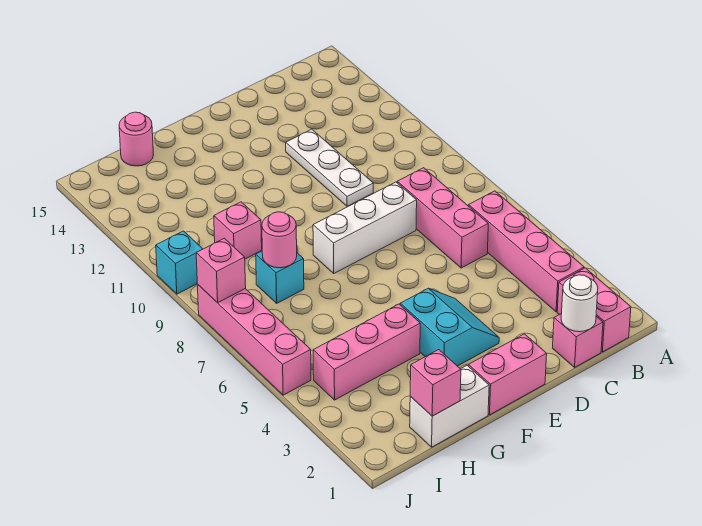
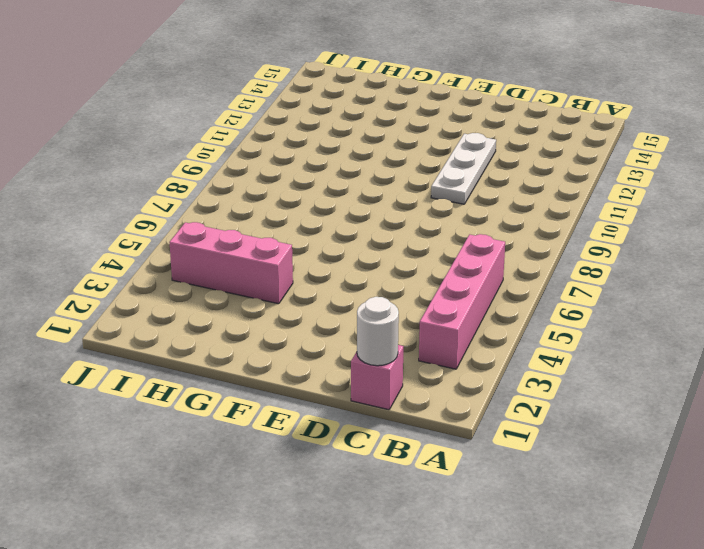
none -> pink 1x2 brick [557,268,631,352]
none -> pink 1x3 brick [397,168,488,268]
none -> white 1x3 brick [313,182,417,273]

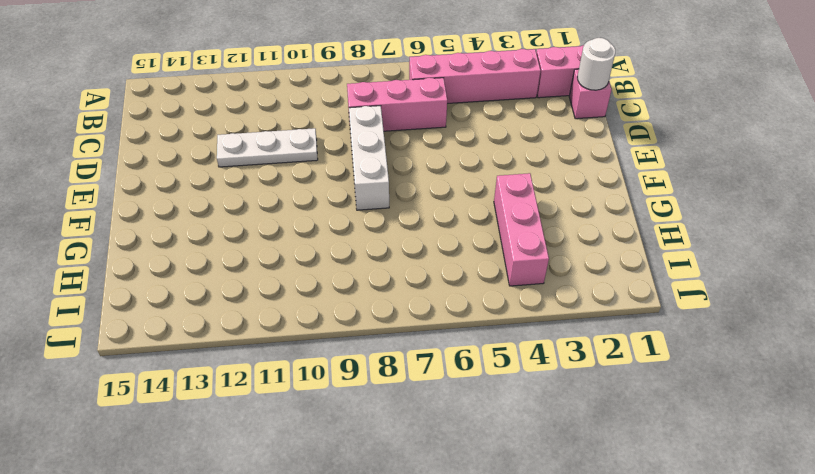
none -> pink 1x2 brick [468,334,547,415]
none -> cyan 2x2 slope [400,288,499,366]
none -> white 1x2 brick [410,366,489,447]

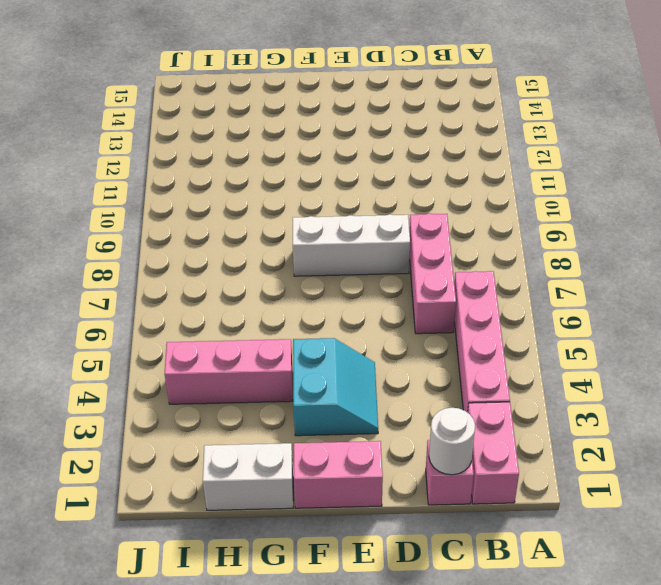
none -> white 1x3 plate [286,129,373,206]
none -> cyan 1x1 brick [256,251,304,303]
none -> pink 1x1 brick [214,202,262,259]

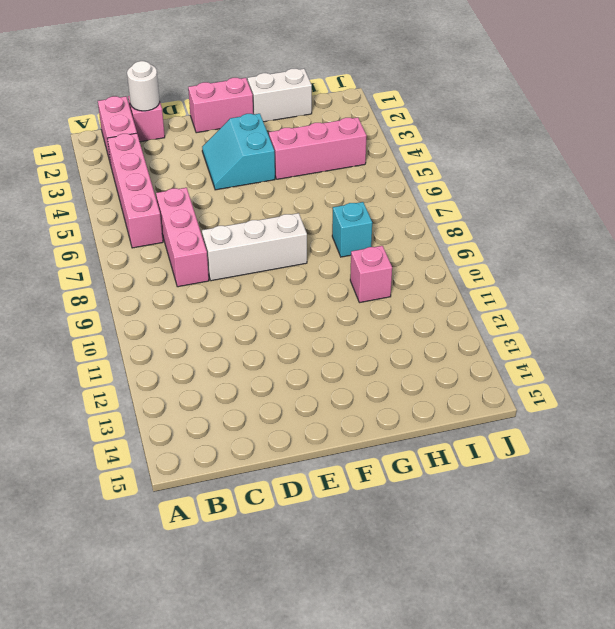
none -> white 1x3 plate [286,129,373,206]
none -> pink 1x1 round brick [119,112,154,166]
none -> pink 1x4 brick [198,285,311,395]

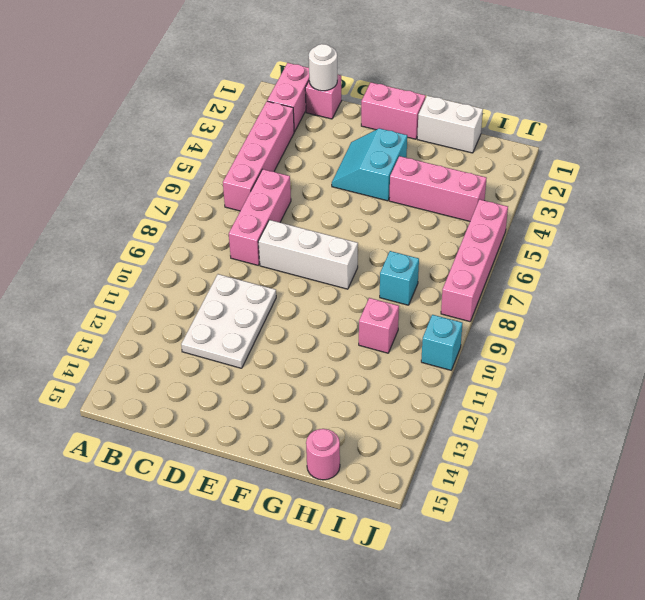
white 2x3 plate [181,274,276,368] -> white 1x3 plate [286,129,373,206]
none -> pink 1x1 brick [410,350,461,416]
none -> pink 1x1 round brick [262,212,297,268]
none -> pink 1x1 brick [196,238,246,303]

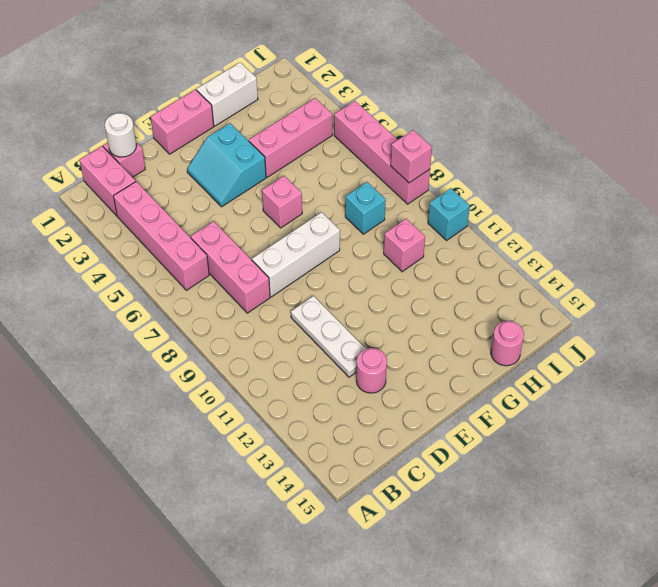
pink 1x1 round brick [356,348,387,393] -> pink 1x1 round brick moved to [262,212,297,268]
pink 1x1 brick [262,176,302,228] -> pink 1x1 brick moved to [410,350,461,416]

